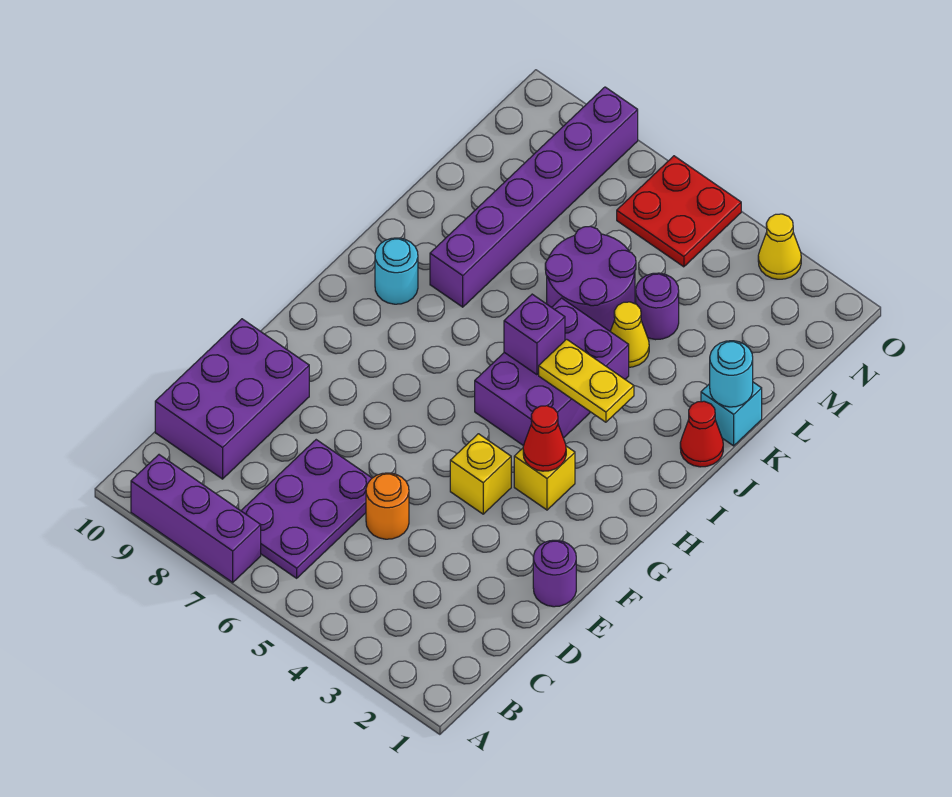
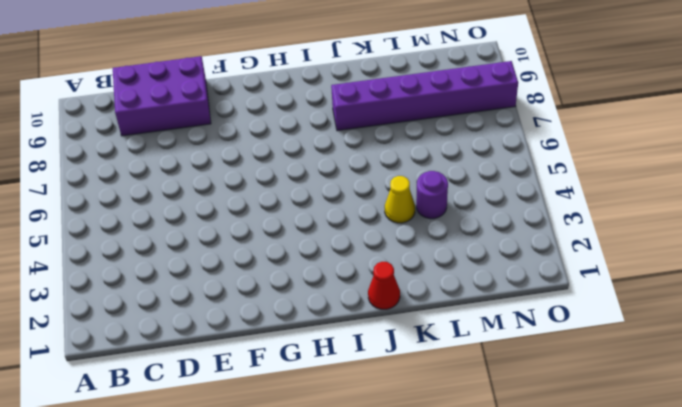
none -> purple 1x3 brick [131,455,261,582]
none -> purple 2x3 plate [241,440,372,578]
none -> orange 1x1 round brick [366,473,409,539]

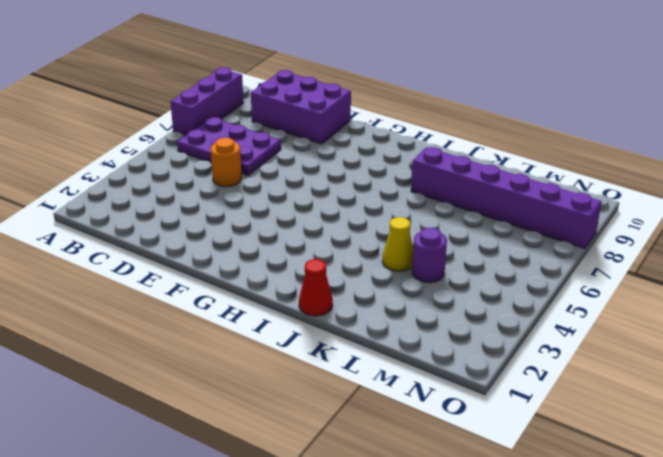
none -> purple 1x1 round brick [533,540,576,607]
none -> yellow 1x1 brick [450,434,511,514]
none -> yellow 1x1 brick [514,446,575,510]

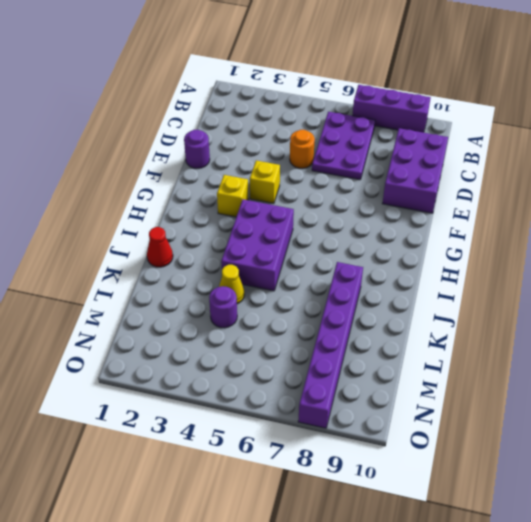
none -> cyan 1x1 round brick [375,238,418,304]
none -> cyan 1x1 brick [701,382,762,446]
none -> purple 2x2 round brick [545,226,636,331]

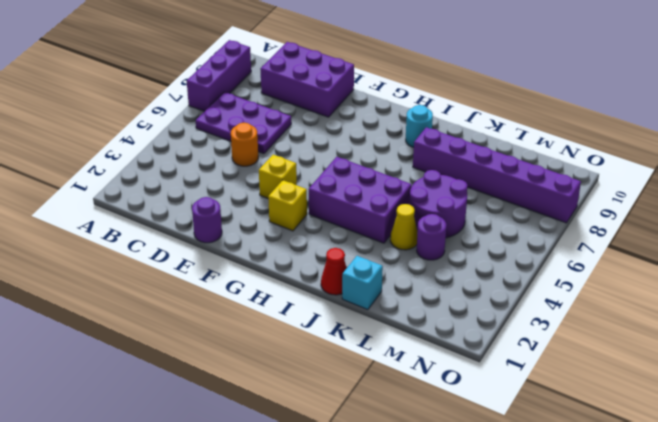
none -> red 2x2 plate [617,156,741,267]
none -> yellow 1x1 cone [758,214,801,279]
none -> red 1x1 cone [523,406,566,471]

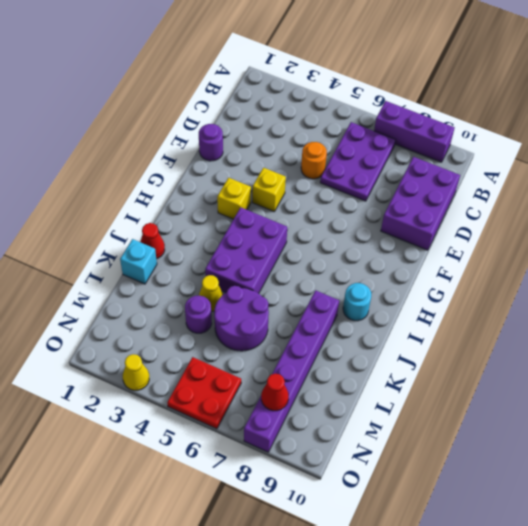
red 1x1 cone [261,374,289,411] -> red 1x1 cone moved to [523,406,566,471]
none -> yellow 1x2 plate [539,339,634,422]
none -> purple 1x1 brick [504,294,565,375]
none -> cyan 1x1 round brick [710,341,753,407]

